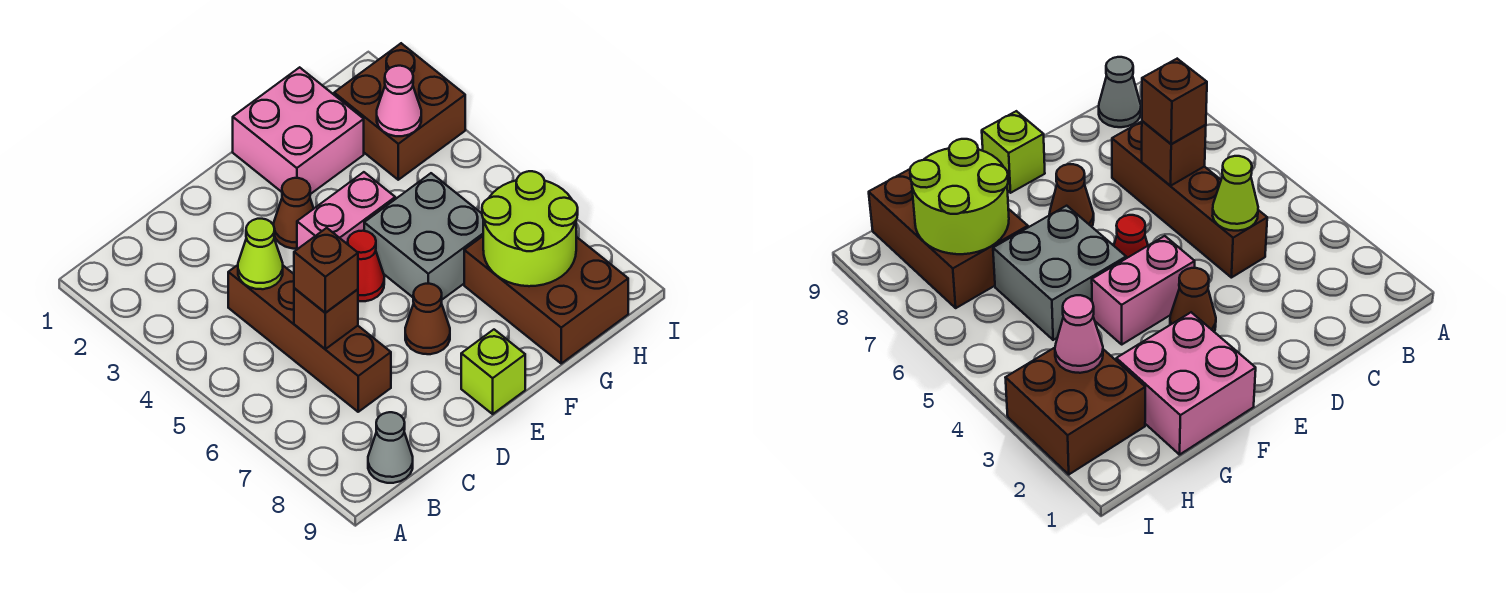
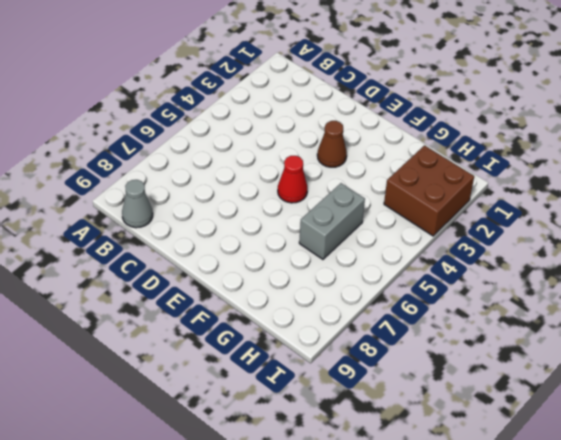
grey 1x2 brick [299,183,365,259] -> grey 2x2 brick [364,173,483,299]
none -> brown 1x4 brick [228,265,391,412]
none -> pink 1x2 brick [297,172,395,249]
none -> brown 1x1 cone [405,284,450,354]

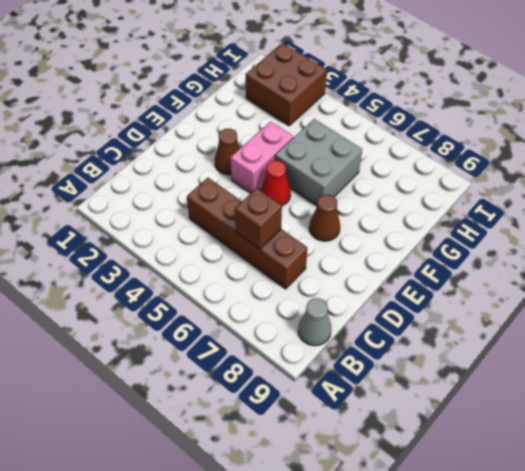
none -> lime 1x1 brick [461,330,525,414]
none -> pink 2x2 brick [233,67,364,194]
none -> brown 2x3 brick [464,236,628,363]

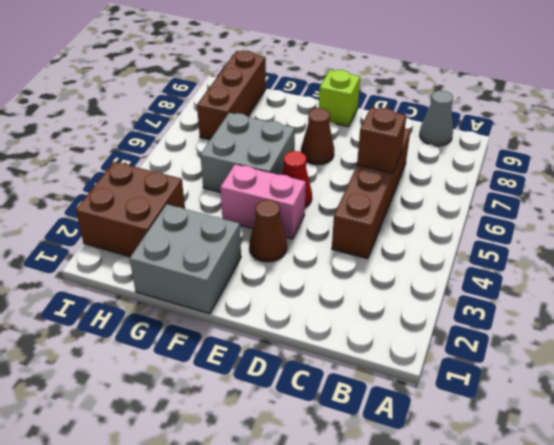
grey 2x2 brick [130,204,241,314] -> pink 2x2 brick [233,67,364,194]
brown 1x3 brick [197,50,266,140] -> brown 2x3 brick [464,236,628,363]
none -> lime 1x1 cone [238,219,283,289]
none -> lime 2x2 round brick [482,171,578,286]
none -> pink 1x1 cone [377,66,421,136]

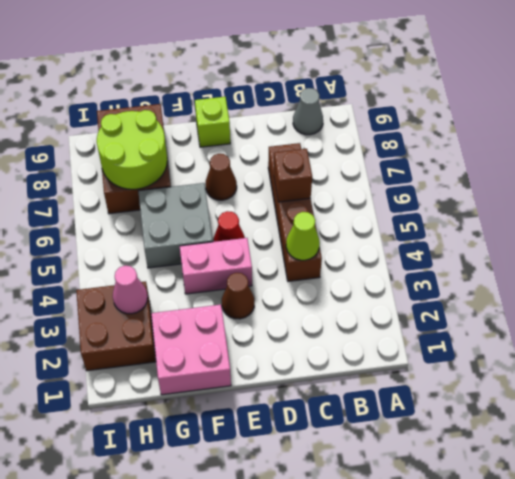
none -> brown 1x1 brick [294,228,358,313]

